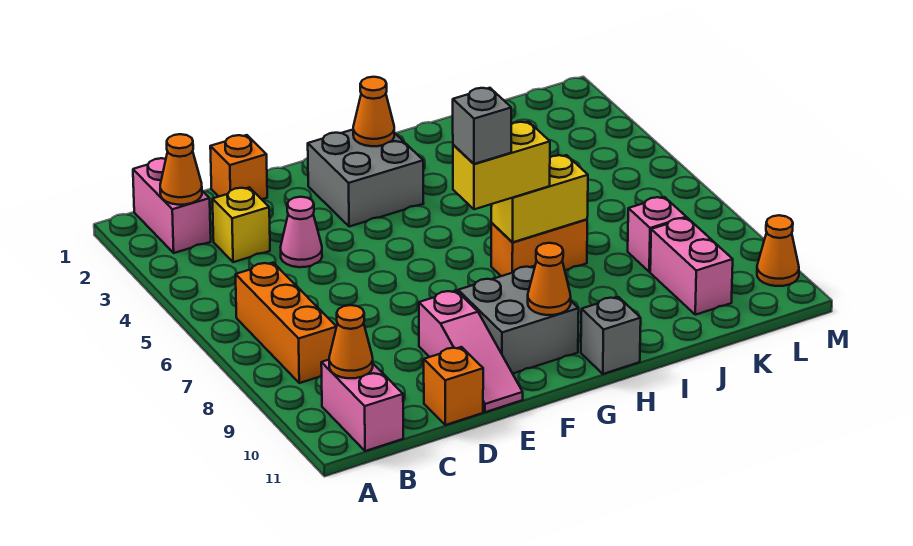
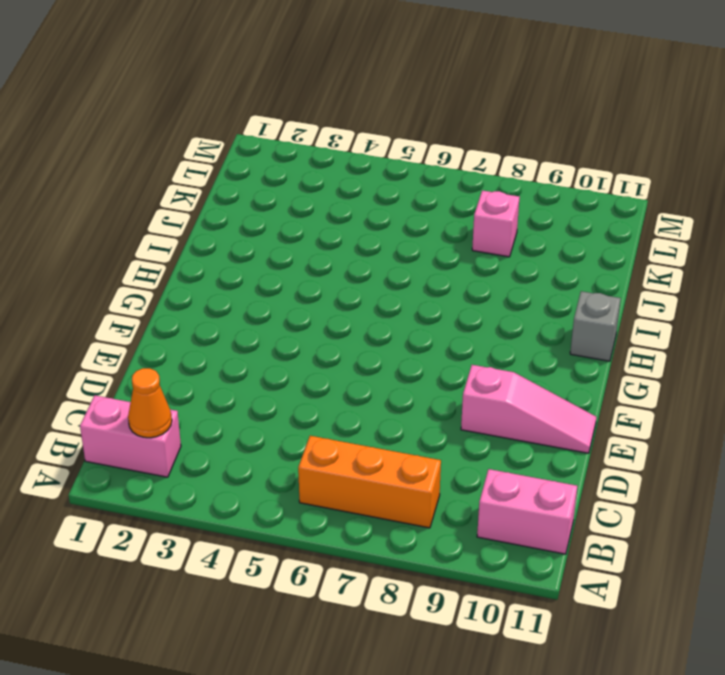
none -> yellow 1x1 brick [212,187,270,262]
none -> orange 1x1 brick [210,135,267,199]
none -> pink 1x1 cone [280,197,322,267]

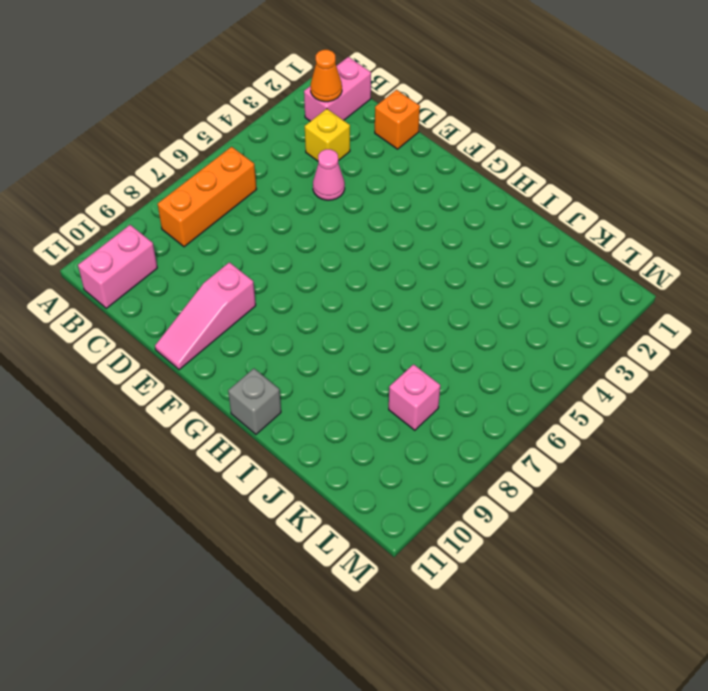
none -> orange 1x1 brick [424,347,483,425]
none -> grey 2x2 brick [308,130,424,227]
none -> grey 2x2 brick [458,266,579,374]

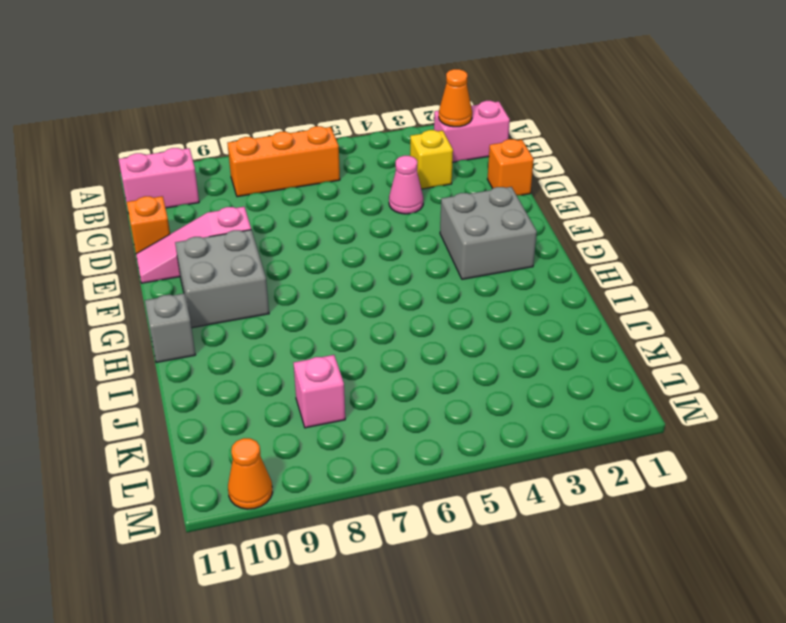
none -> orange 1x2 brick [491,219,587,276]
none -> pink 1x2 brick [650,218,733,315]
none -> orange 1x1 cone [329,305,373,378]

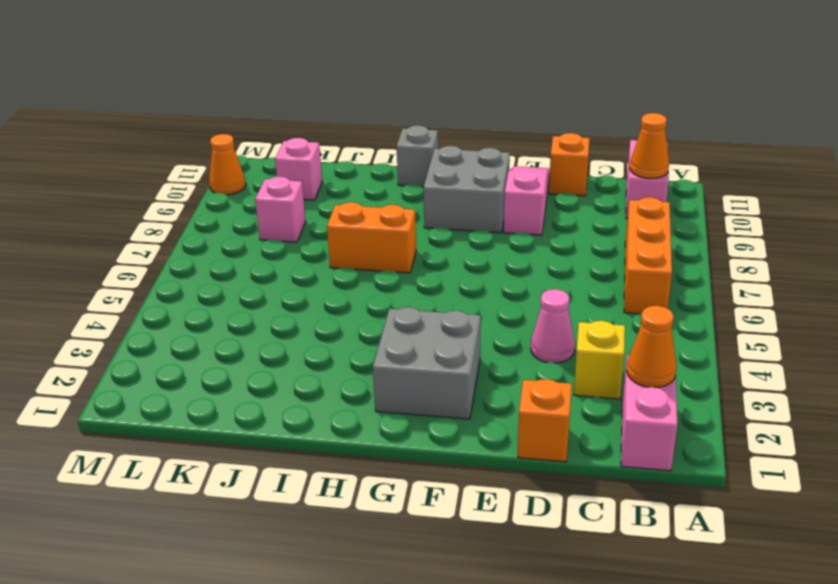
pink 1x1 brick [275,138,322,200] -> pink 1x2 brick [650,218,733,315]
none -> orange 1x1 cone [353,77,394,146]
none -> orange 1x1 cone [528,243,571,315]
none -> yellow 1x2 brick [491,155,588,242]

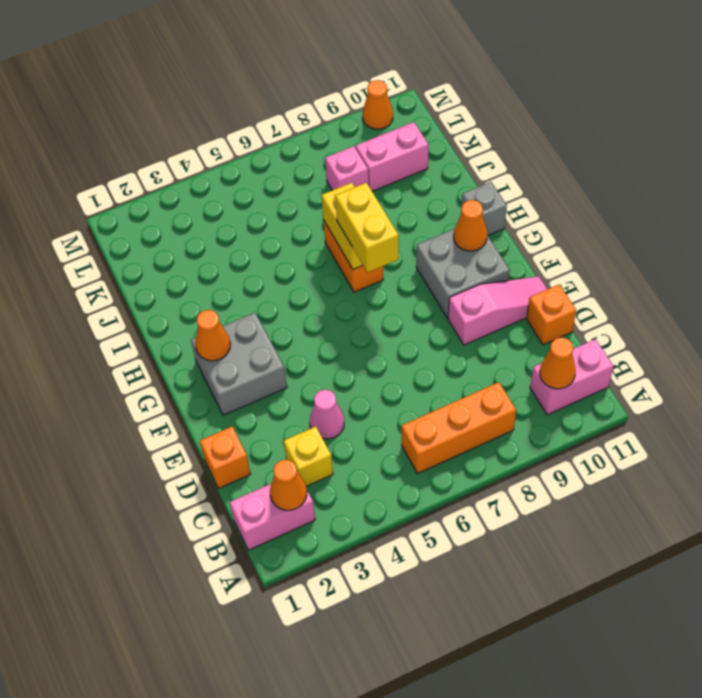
none -> grey 1x1 brick [453,88,511,164]

